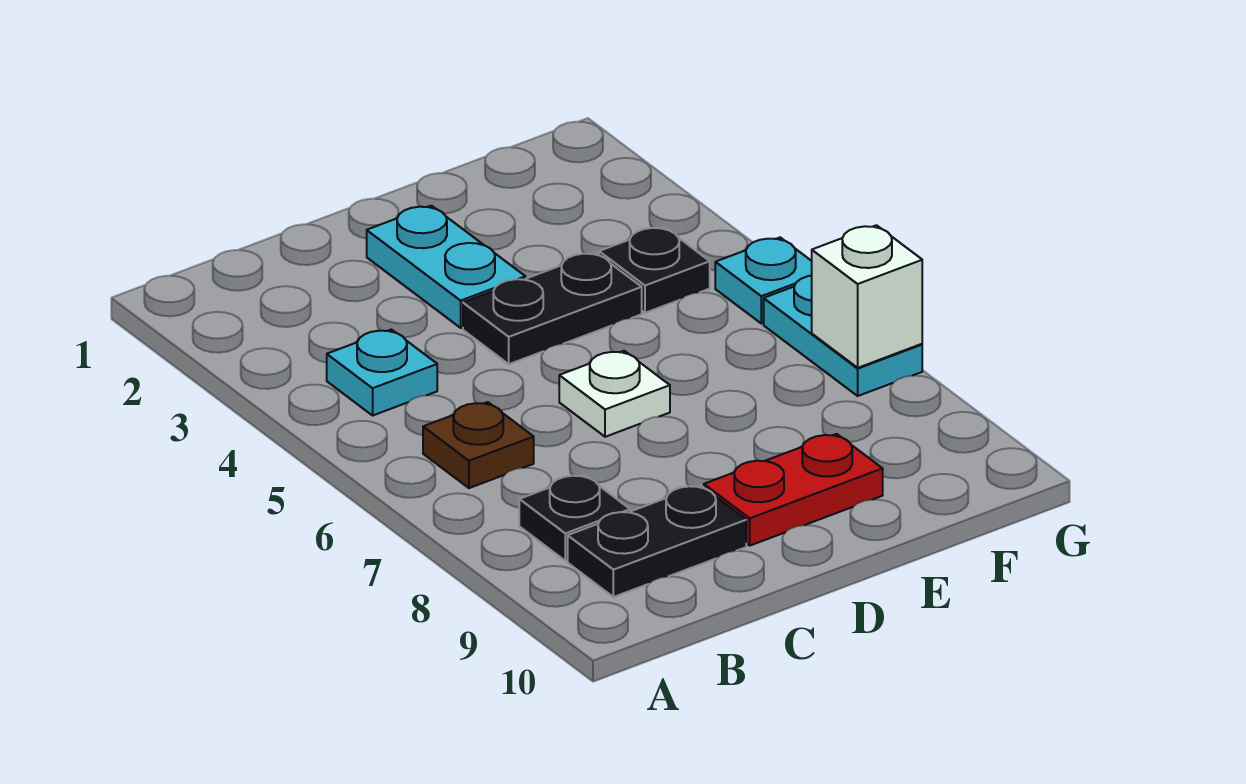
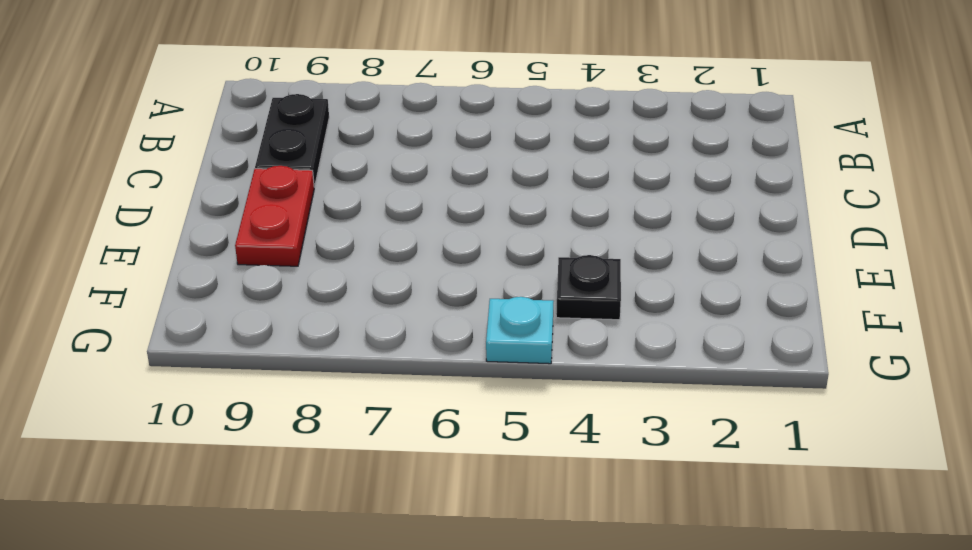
none -> cyan 1x1 plate [327,330,437,415]
none -> brown 1x1 plate [423,402,534,488]
none -> black 1x1 plate [519,475,630,561]

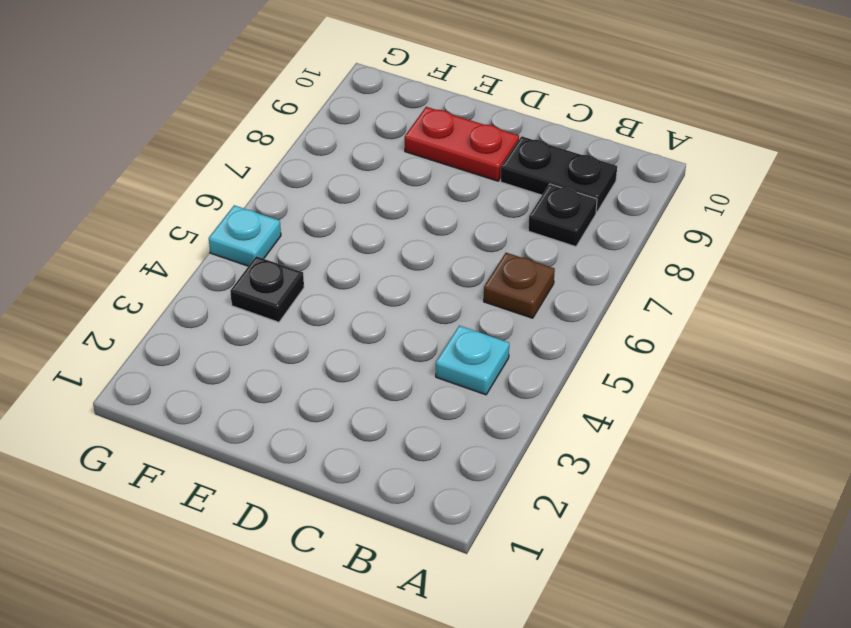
none -> cyan 1x2 plate [367,206,525,328]
none -> black 1x2 plate [463,252,642,364]
none -> white 1x1 plate [559,351,670,437]

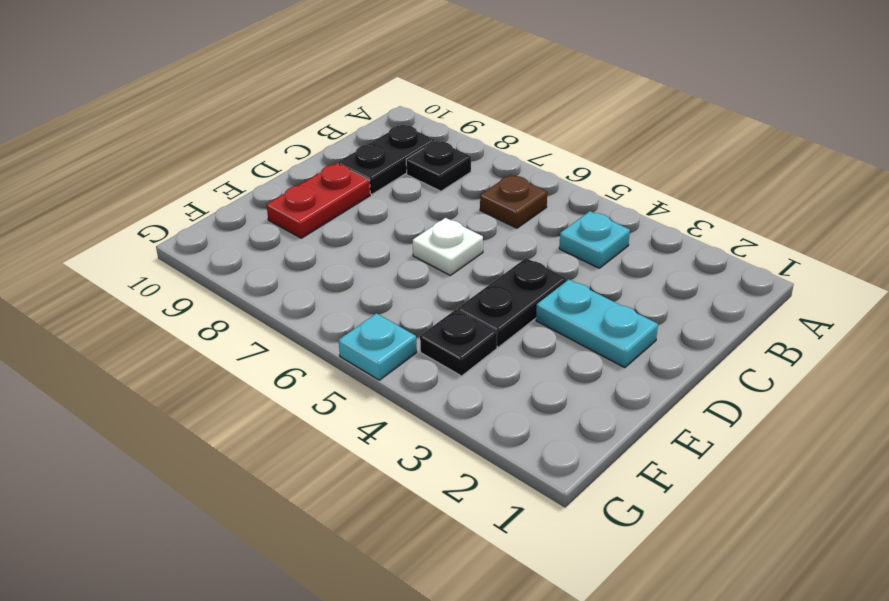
none -> cyan 1x2 plate [764,276,922,396]
none -> white 1x1 brick [812,225,922,368]

